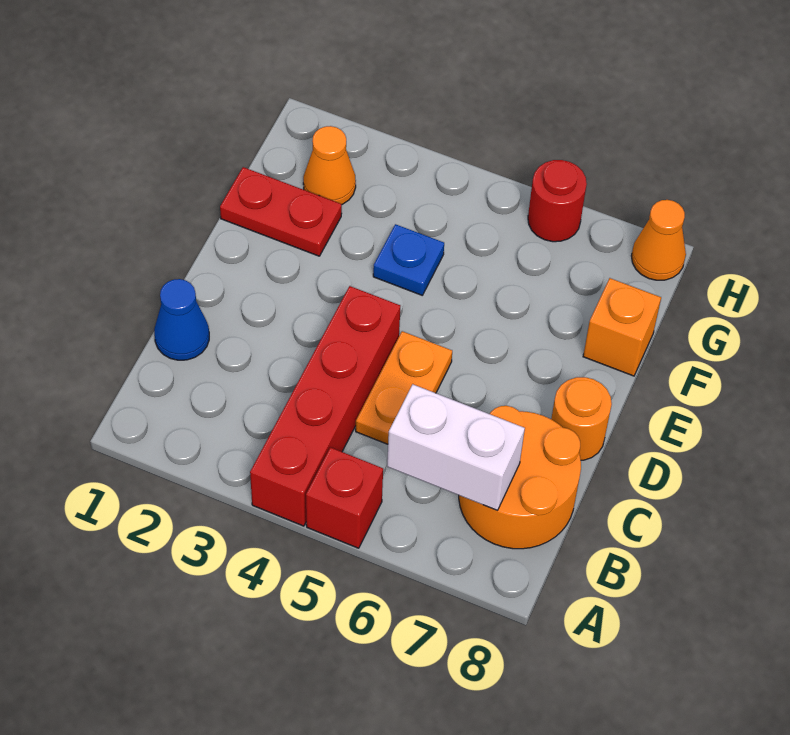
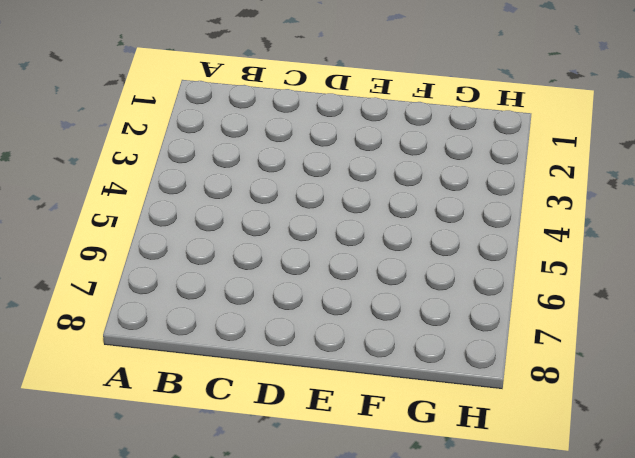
none -> red 1x4 brick [250,286,400,526]
none -> red 1x1 brick [306,447,383,548]
none -> orange 2x2 round brick [459,406,581,549]

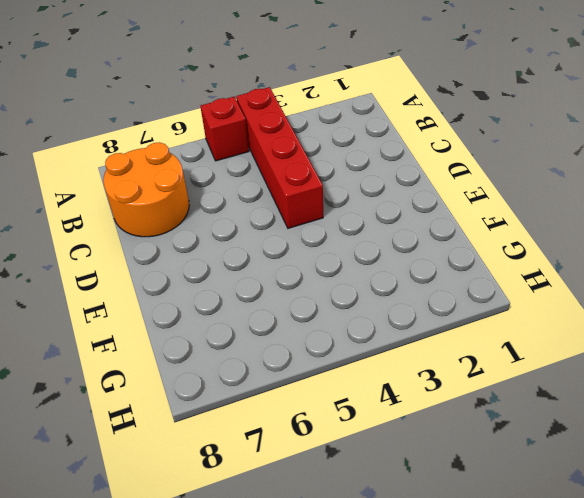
none -> blue 1x1 cone [154,279,209,360]
none -> orange 1x2 plate [356,331,452,444]
none -> orange 1x1 round brick [551,377,612,460]

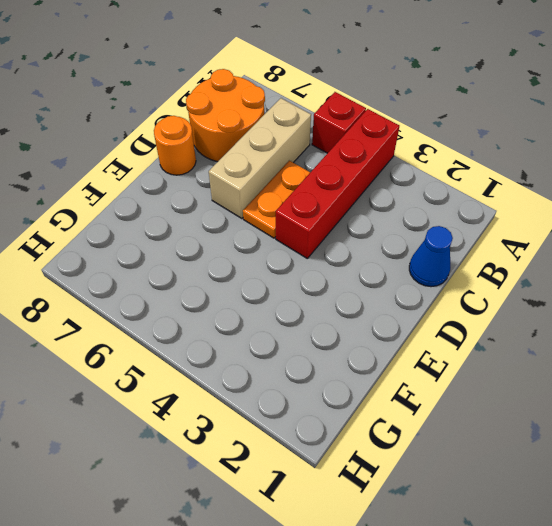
tan 1x3 brick [209,98,311,218] -> none
none -> red 1x2 plate [220,167,342,256]
none -> blue 1x1 plate [373,224,444,295]
none -> orange 1x1 brick [583,278,661,376]

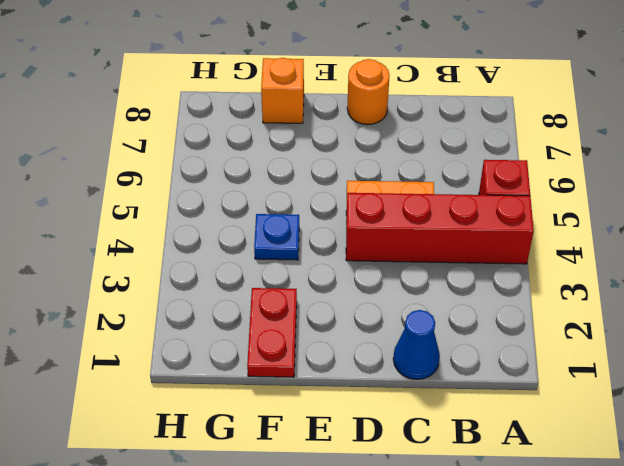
none -> orange 2x2 round brick [459,406,581,549]
none -> orange 1x1 cone [303,126,356,204]
none -> red 1x1 round brick [528,160,587,242]

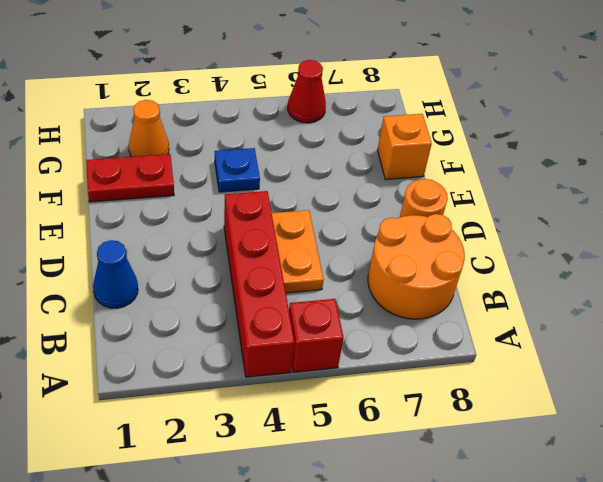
red 1x1 cone [288,60,326,123] -> red 1x1 round brick [528,160,587,242]
none -> orange 1x1 cone [631,200,686,280]
none -> white 1x2 brick [387,384,525,510]

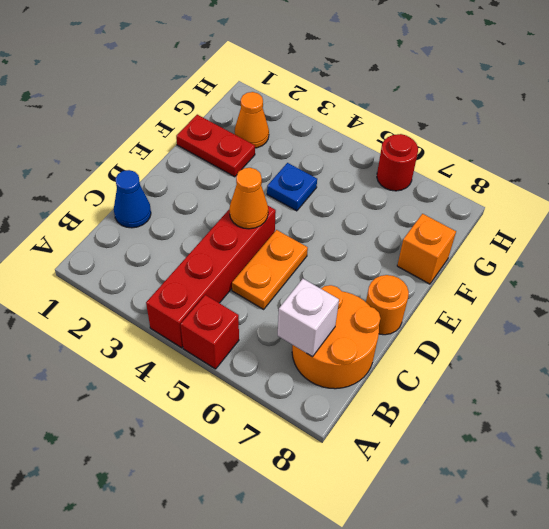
white 1x1 brick [278,279,339,357] -> white 1x2 brick [387,384,525,510]
orange 1x1 cone [229,168,268,229] -> orange 1x1 cone moved to [631,200,686,280]

